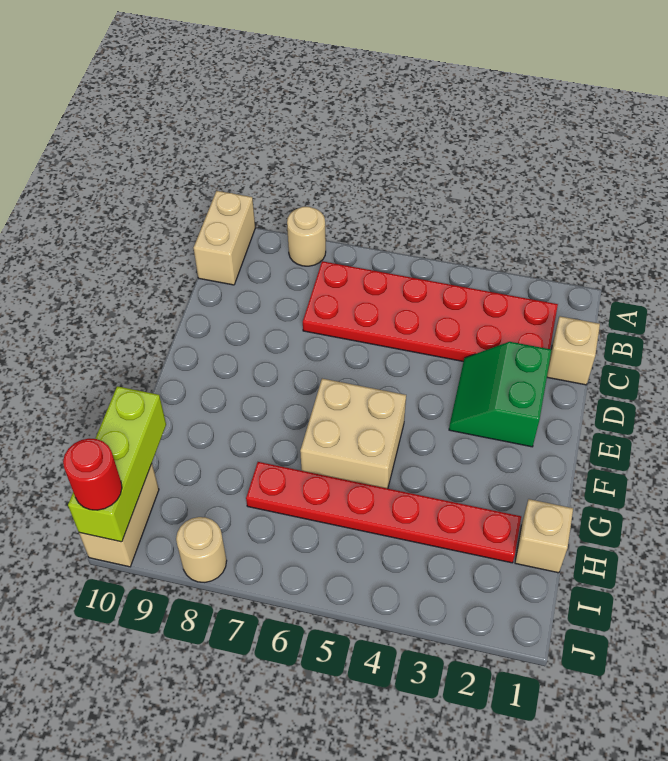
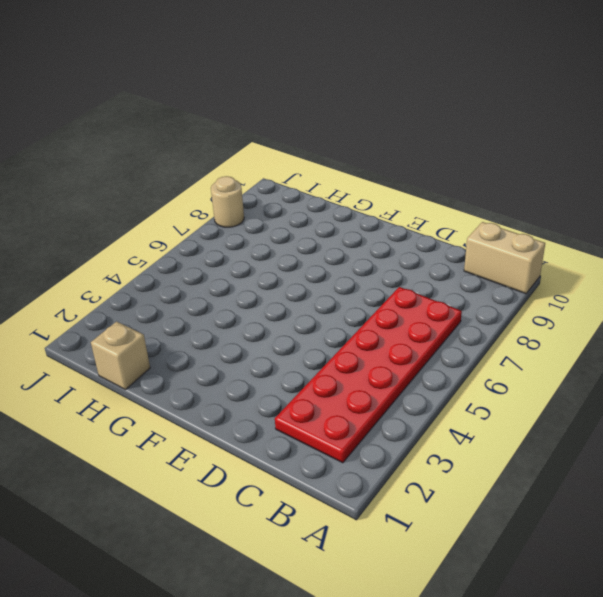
none -> tan 1x1 round brick [287,207,326,266]
none -> tan 1x1 brick [547,316,600,385]
none -> green 2x2 slope [449,342,552,447]

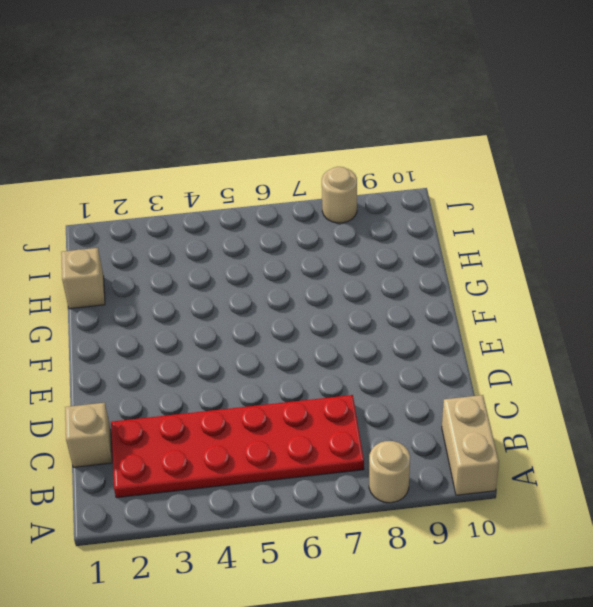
none -> green 2x2 slope [449,342,552,447]
none -> tan 2x2 brick [300,379,406,489]
none -> red 1x6 plate [246,462,521,563]

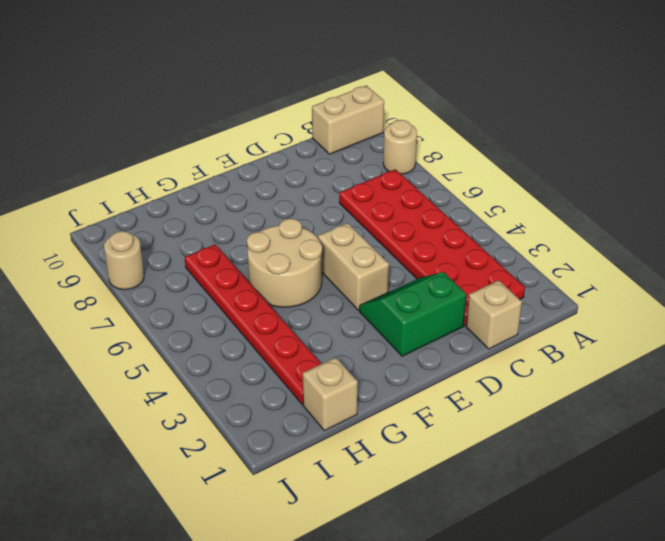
tan 1x2 brick [318,223,389,310] -> tan 1x2 brick turned to [79,464,159,567]
tan 2x2 round brick [247,219,322,307] -> tan 2x2 brick [300,379,406,489]
none -> lime 1x3 brick [68,386,166,542]
none -> red 1x1 round brick [63,439,122,510]

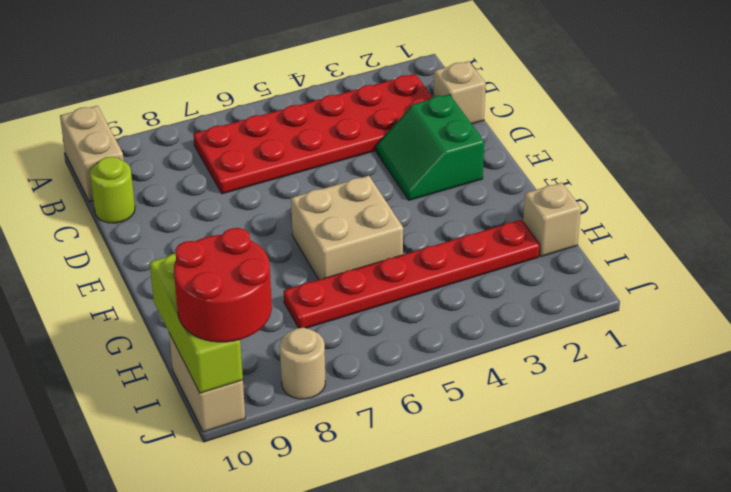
lime 1x1 round brick [90,157,135,223] -> none
red 2x2 round brick [174,228,272,342] -> red 1x1 round brick [63,439,122,510]
none -> tan 1x1 round brick [287,207,326,266]

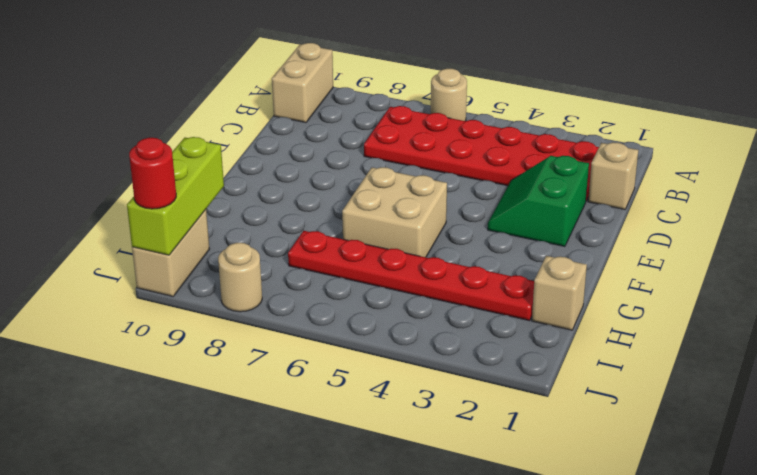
tan 1x1 round brick [431,69,467,121] -> tan 1x1 round brick moved to [287,207,326,266]

